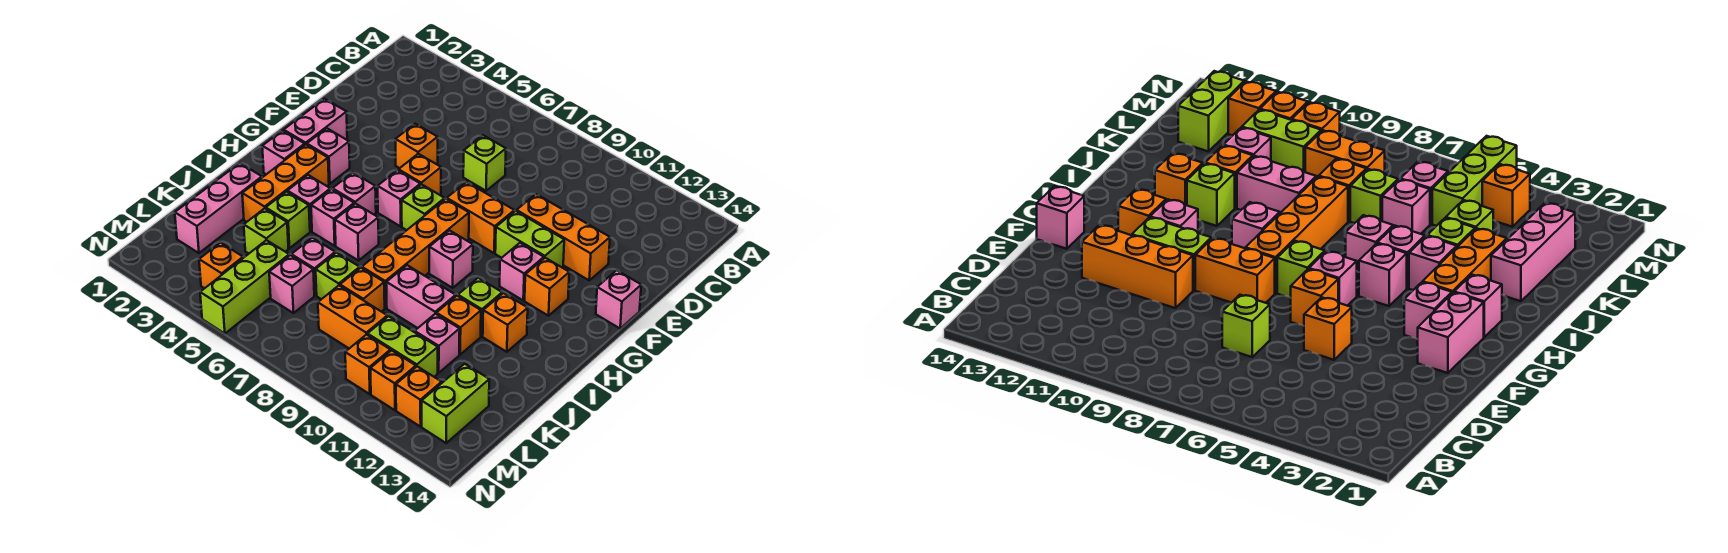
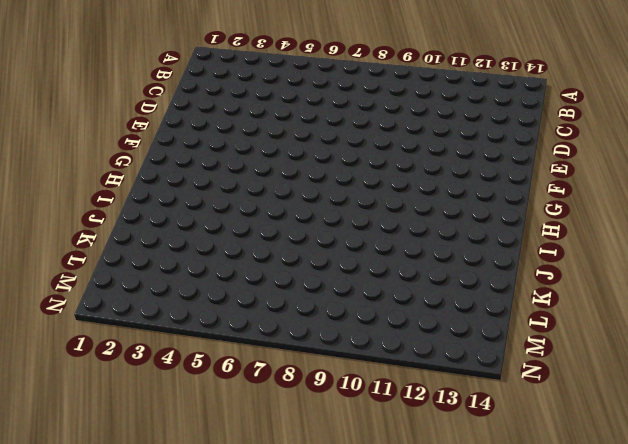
none -> lime 1x1 brick [463,135,506,191]
none -> orange 1x1 brick [395,124,438,168]
none -> orange 1x3 brick [517,194,610,280]
none -> pink 1x2 brick [284,99,347,145]

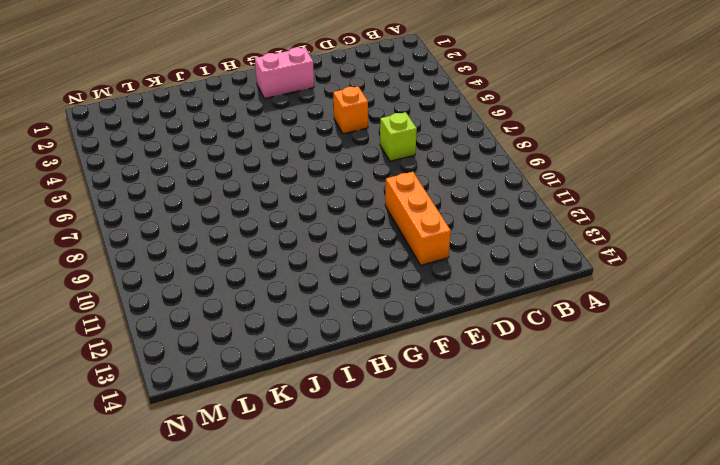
none -> orange 1x1 brick [399,154,441,195]
none -> orange 1x2 brick [447,182,514,253]
none -> lime 1x2 brick [495,211,564,267]
none -> pink 1x1 brick [596,270,641,328]

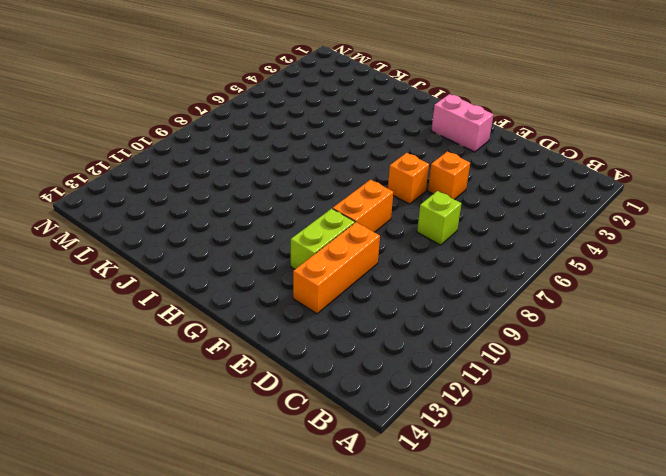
none -> pink 1x1 brick [596,270,641,328]
none -> pink 1x1 brick [307,128,350,184]
none -> pink 1x1 brick [378,170,420,226]
none -> lime 1x1 brick [402,184,445,230]

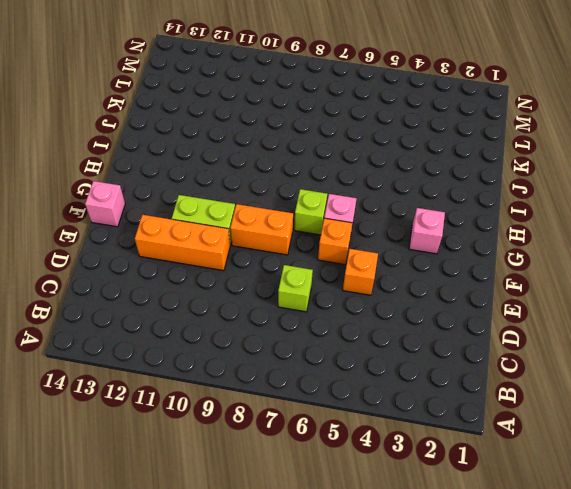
none -> pink 1x2 brick [284,99,347,145]
none -> orange 1x4 brick [362,199,469,308]
none -> pink 1x1 brick [500,243,544,300]
none -> orange 1x1 brick [525,258,569,316]

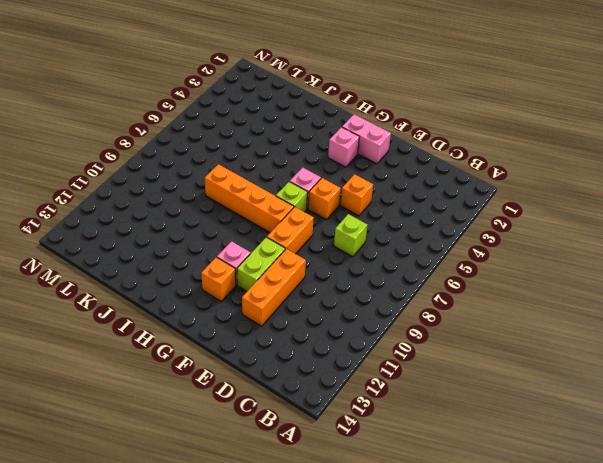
none -> pink 1x1 brick [596,270,641,328]
none -> pink 1x1 brick [262,131,305,174]
none -> orange 1x3 brick [242,144,329,222]
none -> pink 1x1 brick [333,173,376,214]

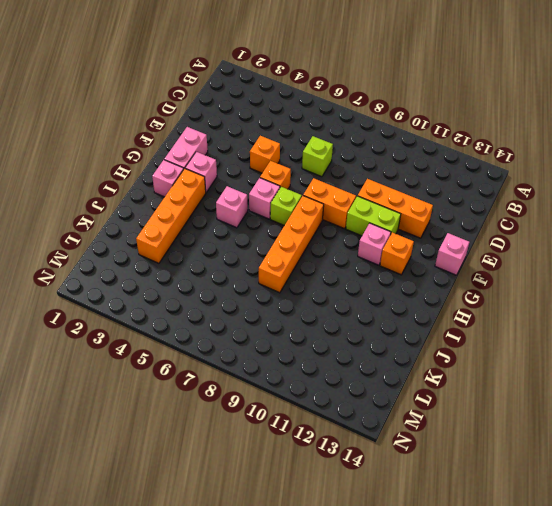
orange 1x4 brick [136,168,206,263] -> orange 1x3 brick [242,144,329,222]
none -> pink 1x1 brick [429,230,473,288]
none -> pink 1x1 brick [287,175,330,231]
none -> pink 1x1 brick [311,189,354,246]
none -> pink 1x1 brick [335,204,379,261]

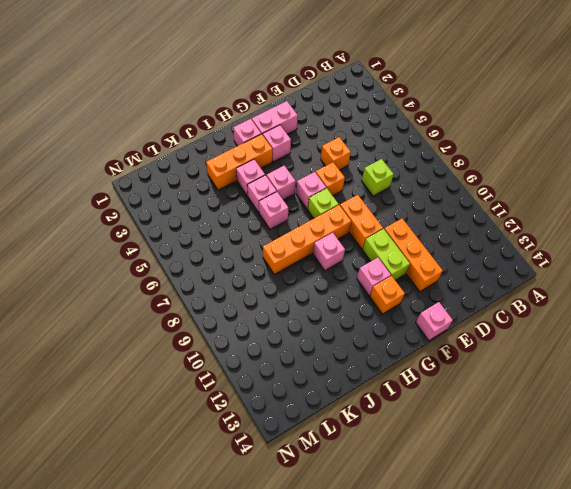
none -> lime 1x1 brick [458,278,502,336]
none -> orange 1x1 brick [483,293,528,352]
none -> pink 1x3 brick [175,163,262,253]
none -> lime 1x1 brick [266,192,310,248]

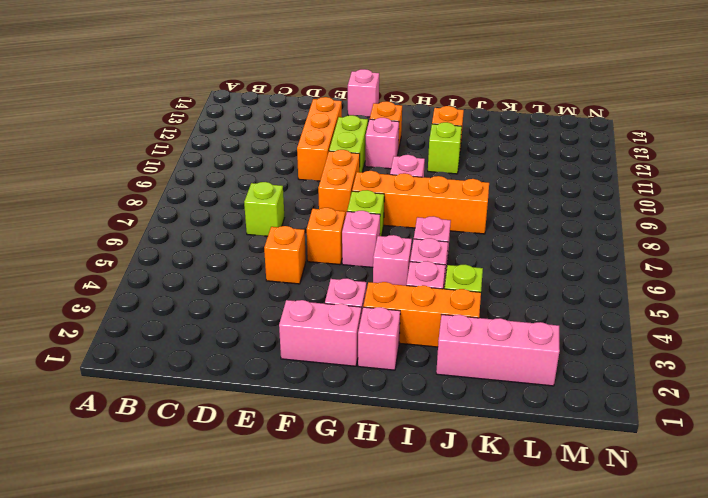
none -> pink 1x2 brick [386,265,456,328]
none -> orange 1x1 brick [436,296,481,354]
none -> lime 1x1 brick [244,208,288,254]
none -> pink 1x1 brick [291,238,335,295]

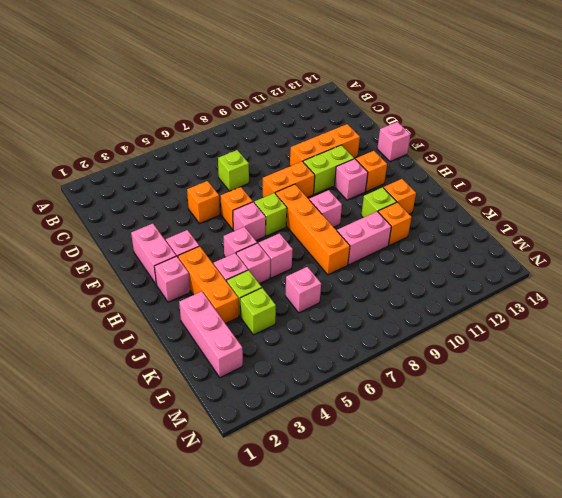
none -> lime 1x1 brick [316,253,360,299]
none -> orange 1x1 brick [340,268,385,312]
none -> pink 1x1 brick [415,314,460,373]
none -> lime 1x3 brick [200,240,289,334]

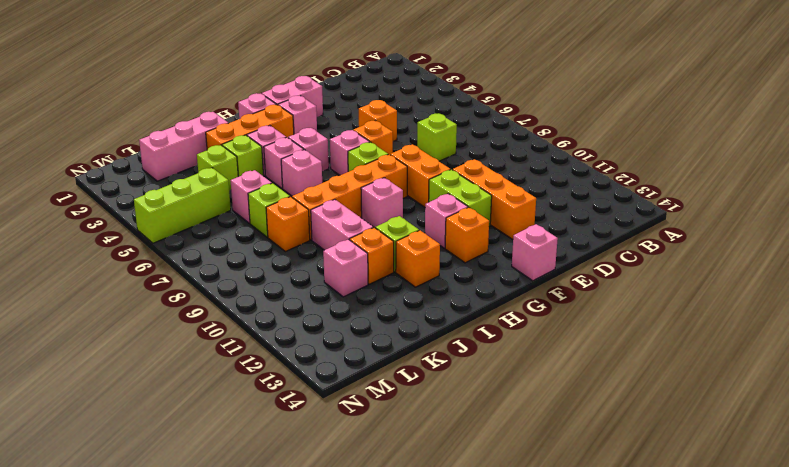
none -> pink 1x1 brick [269,255,314,313]
none -> orange 1x2 brick [318,286,387,348]
none -> lime 1x2 brick [368,316,438,377]
none -> lime 1x2 brick [422,364,489,443]

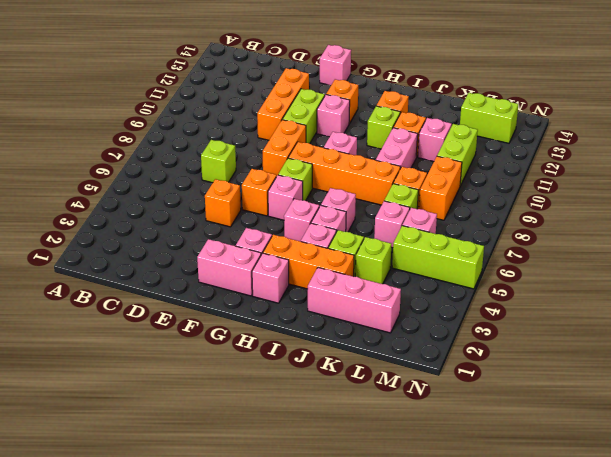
none -> orange 1x1 brick [199,243,243,288]
none -> orange 1x1 brick [345,334,390,394]
none -> orange 1x1 brick [370,350,416,410]
none -> orange 1x1 brick [396,367,442,427]

